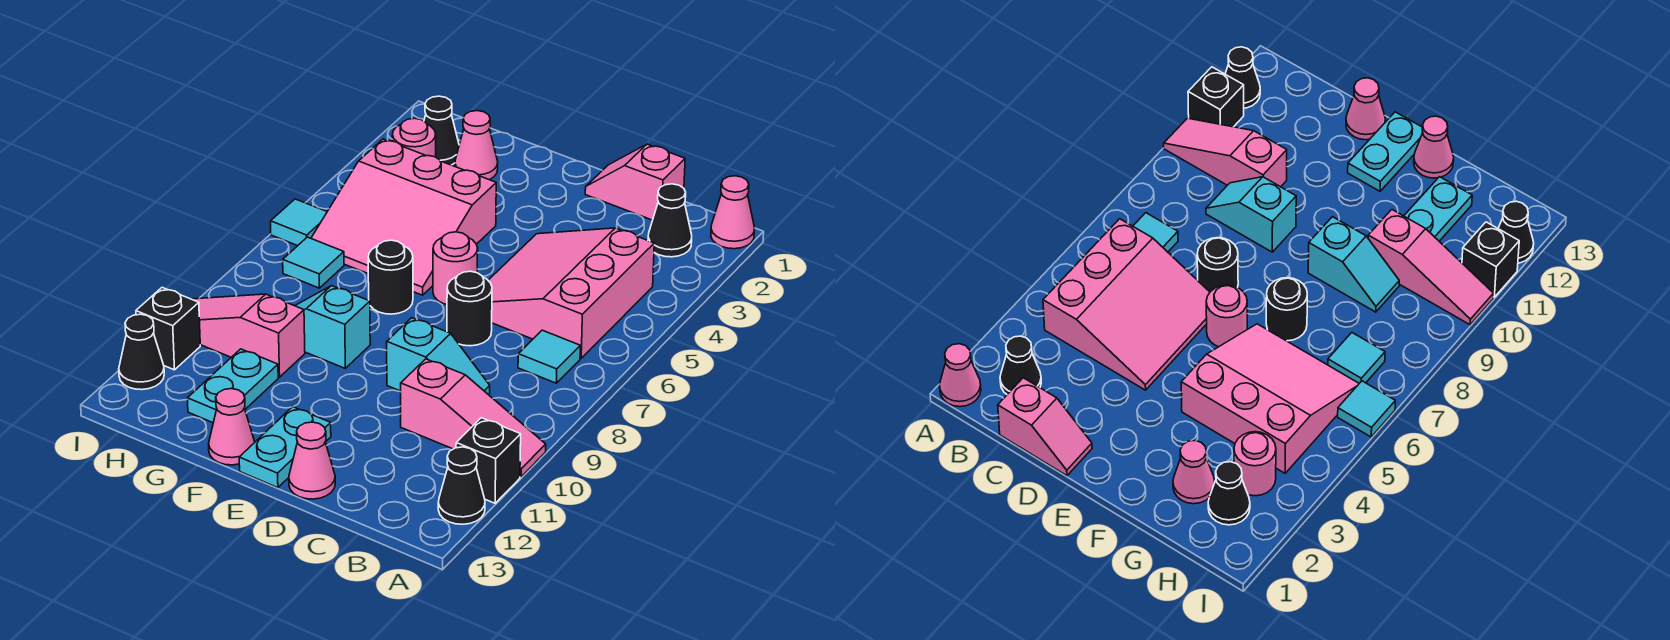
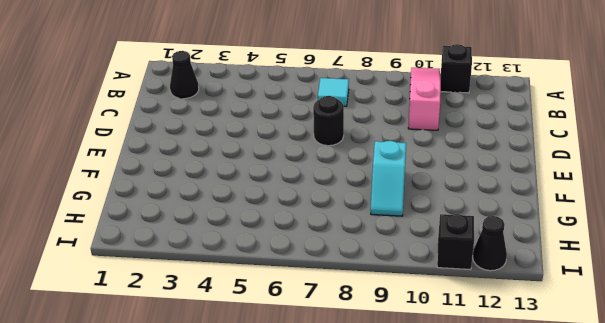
none -> pink 1x1 cone [711,176,755,249]
none -> black 1x1 cone [438,447,485,524]
none -> pink 3x3 slope [488,228,654,358]

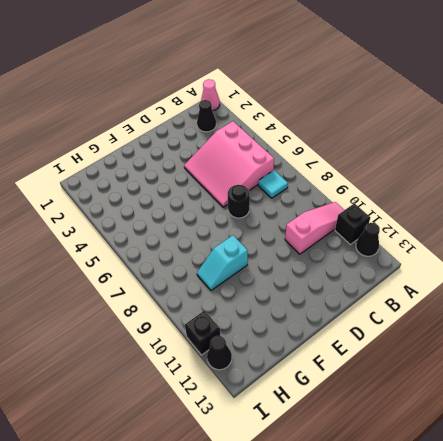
none -> pink 1x2 slope [585,144,685,220]
none -> cyan 1x2 slope [387,318,490,395]
none -> pink 1x1 cone [289,422,335,499]

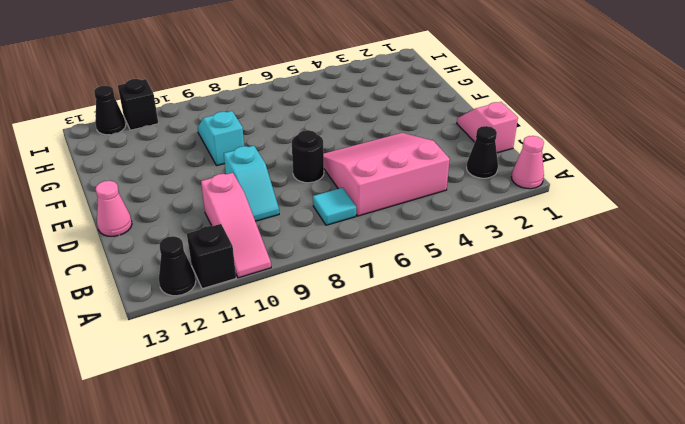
none -> pink 1x1 round brick [433,232,478,304]
none -> cyan 1x2 plate [239,407,331,488]
none -> pink 3x3 slope [311,139,496,295]

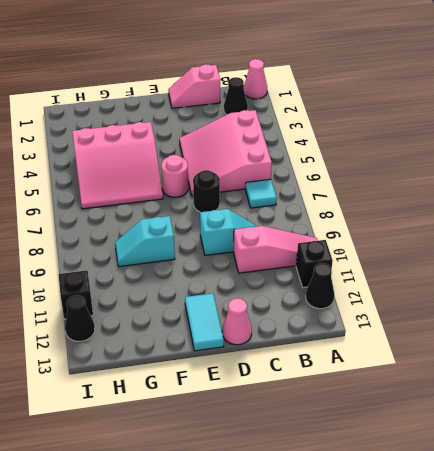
cyan 1x2 tile [185,293,224,351] -> cyan 1x2 plate [239,407,331,488]
none -> black 1x1 round brick [368,240,413,314]
none -> pink 1x1 cone [209,389,255,465]
none -> pink 1x1 cone [455,111,498,180]

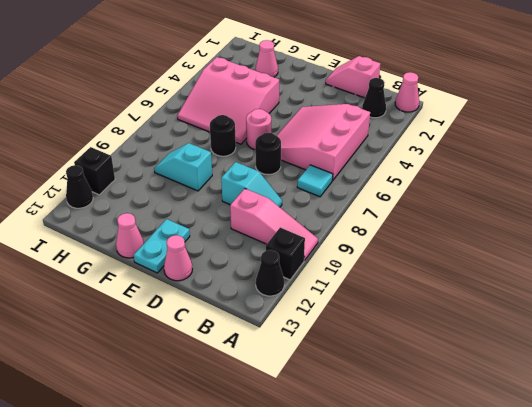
none -> pink 1x3 slope [192,294,305,377]
none -> cyan 1x2 plate [187,349,278,423]
none -> black 1x1 cone [424,96,459,165]

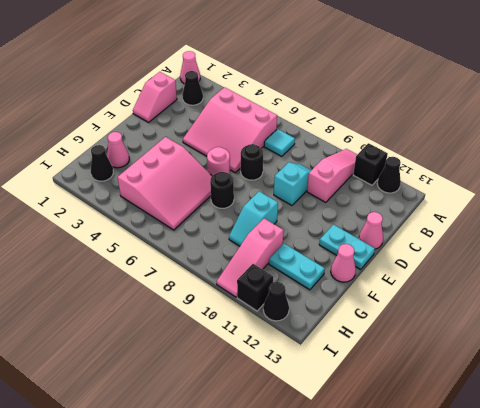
none -> pink 1x1 round brick [392,118,436,157]
none -> cyan 1x1 tile [283,237,344,288]
none -> cyan 1x1 tile [271,199,327,246]

